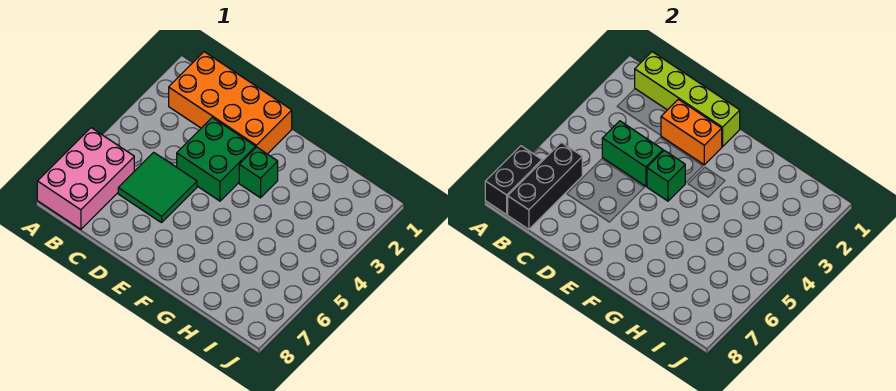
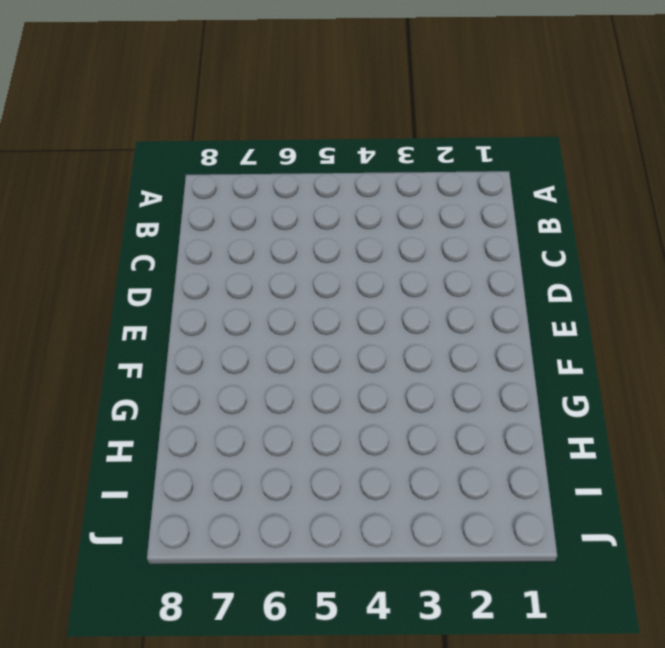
none -> pink 2x3 brick [37,128,134,229]
none -> orange 2x4 brick [169,52,292,154]

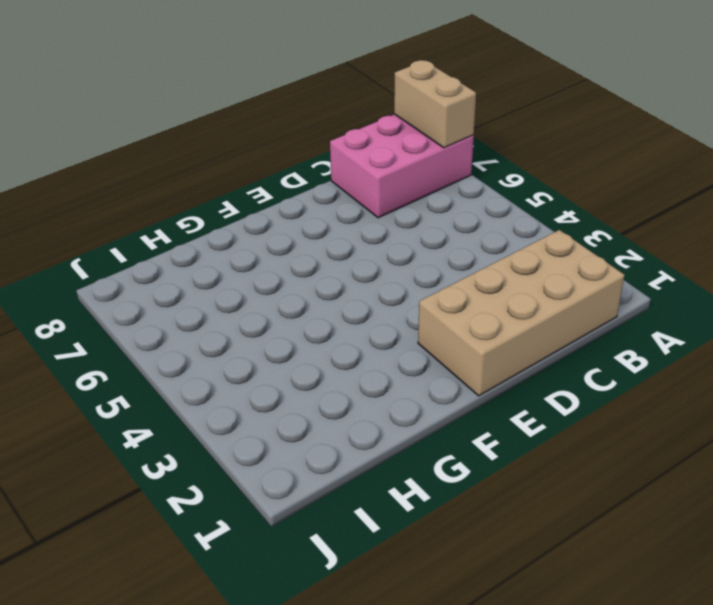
pink 2x3 brick [330,114,474,218] -> pink 2x3 brick turned to [37,128,134,229]
tan 1x2 brick [394,60,476,148] -> black 1x2 brick [485,146,542,215]
tan 2x4 brick [418,230,624,396] -> orange 2x4 brick [169,52,292,154]
none -> green 2x2 tile [118,152,197,223]
none -> green 2x2 brick [177,118,256,201]

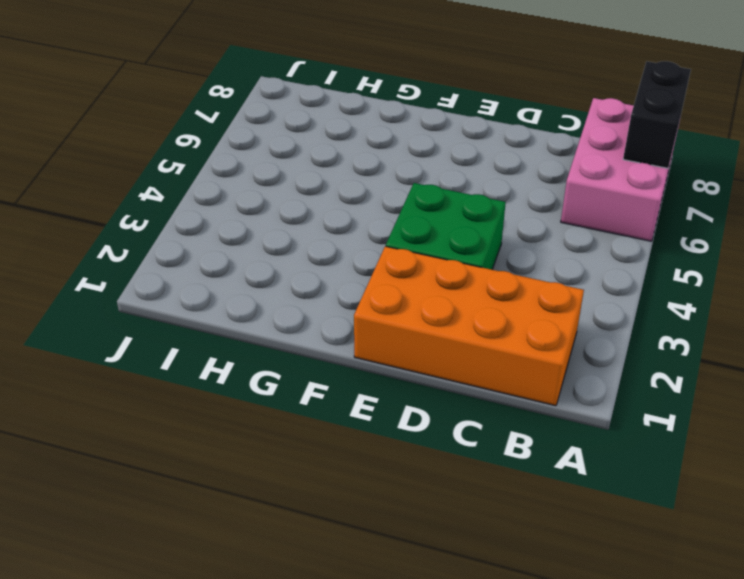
none -> green 2x2 tile [118,152,197,223]
none -> green 1x1 brick [239,147,278,198]

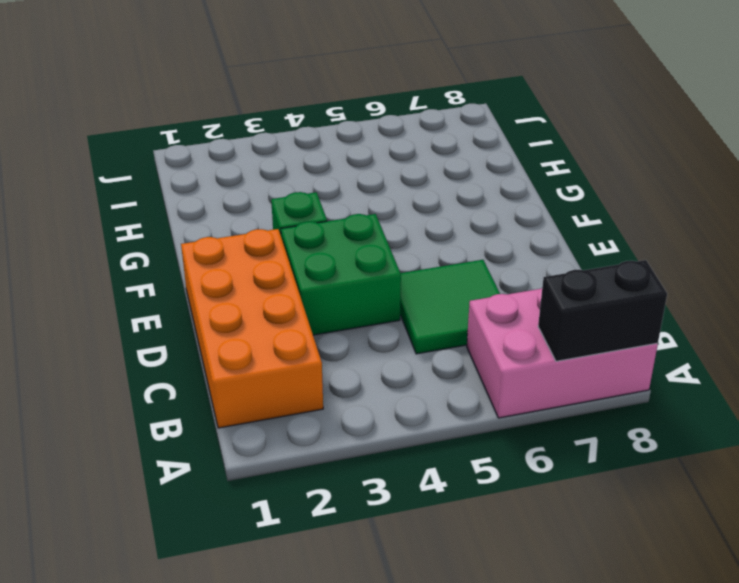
none -> lime 1x4 brick [635,52,740,147]
none -> black 1x3 brick [508,142,582,229]

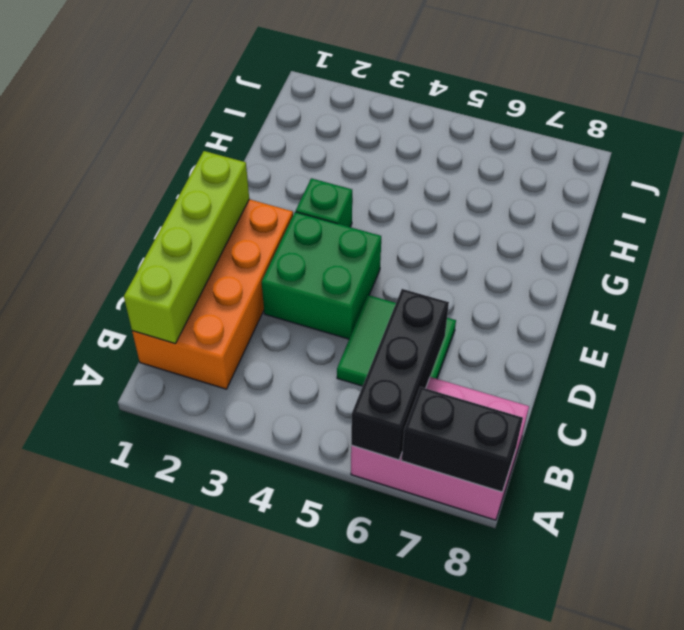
black 1x3 brick [351,289,449,460] -> black 1x3 brick turned to [508,142,582,229]
none -> green 1x2 brick [602,121,663,186]
none -> orange 1x2 brick [661,99,722,165]

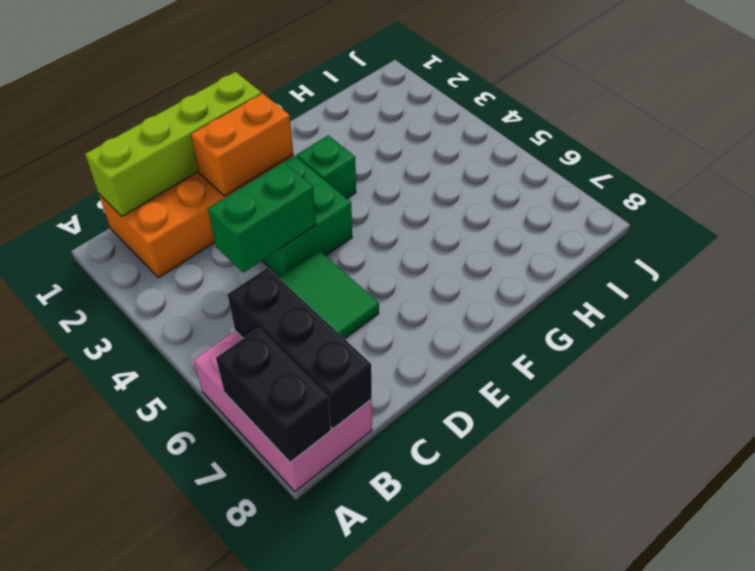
none -> green 1x1 brick [647,150,685,201]

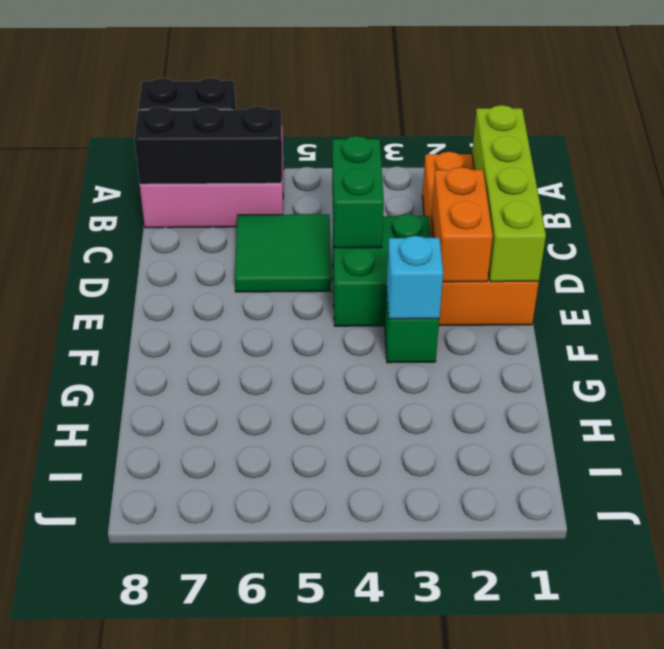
cyan 1x1 brick [387,236,443,319] -> none
none -> green 1x1 brick [647,150,685,201]

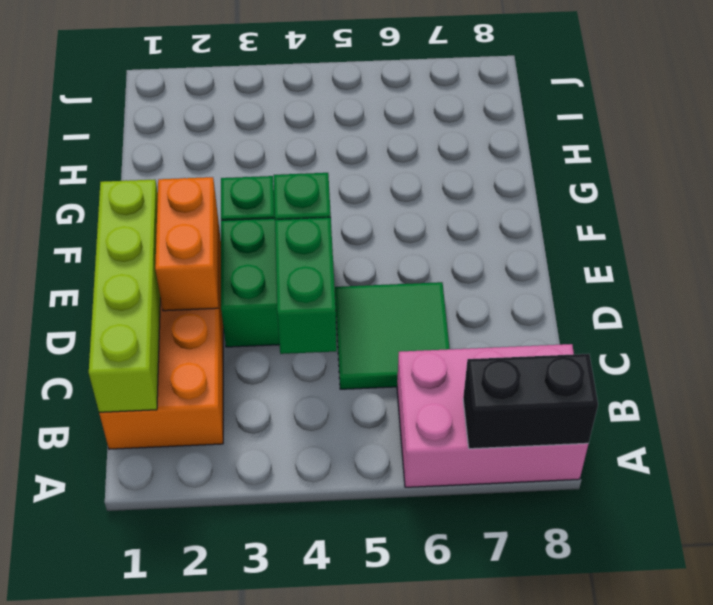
none -> black 1x3 brick [508,142,582,229]

